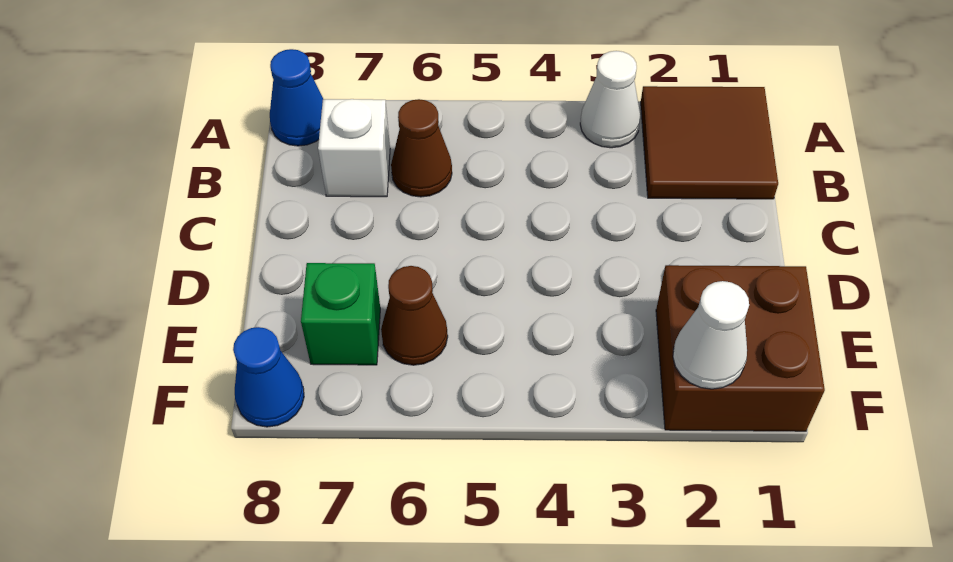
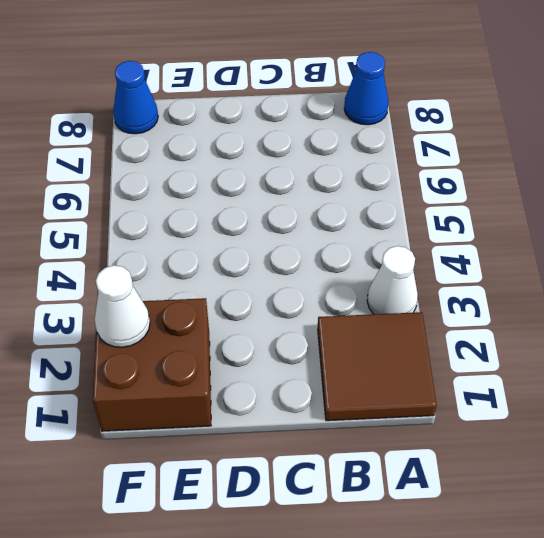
none -> brown 1x1 cone [391,99,452,197]
none -> white 1x1 brick [318,99,390,197]

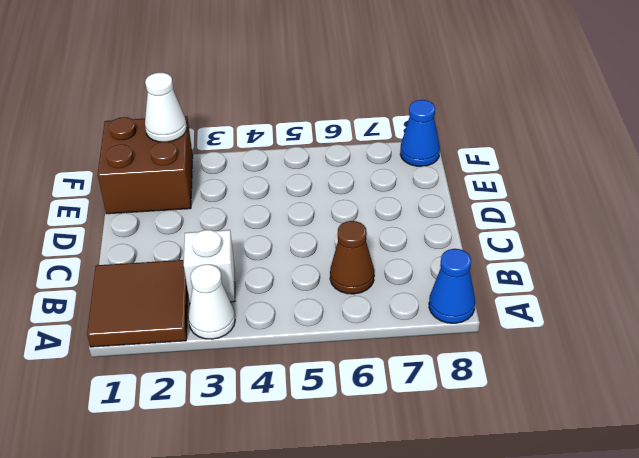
white 1x1 brick [184,230,235,302] -> white 1x1 brick moved to [318,99,390,197]
none -> brown 1x1 cone [381,266,448,365]
none -> green 1x1 brick [301,263,380,365]

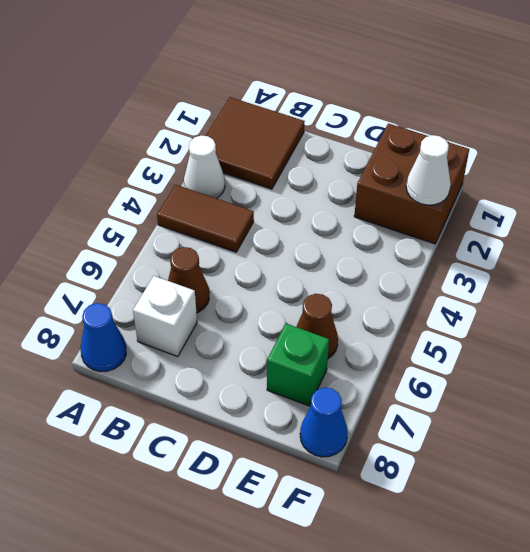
brown 1x2 tile [157,185,254,252] -> none

